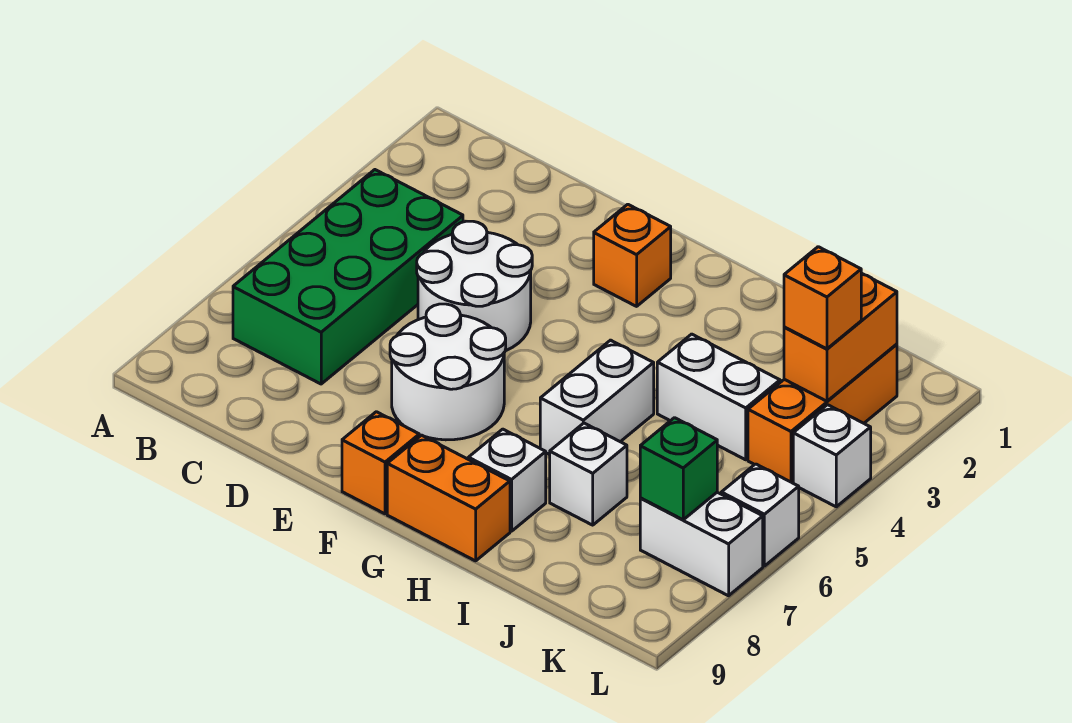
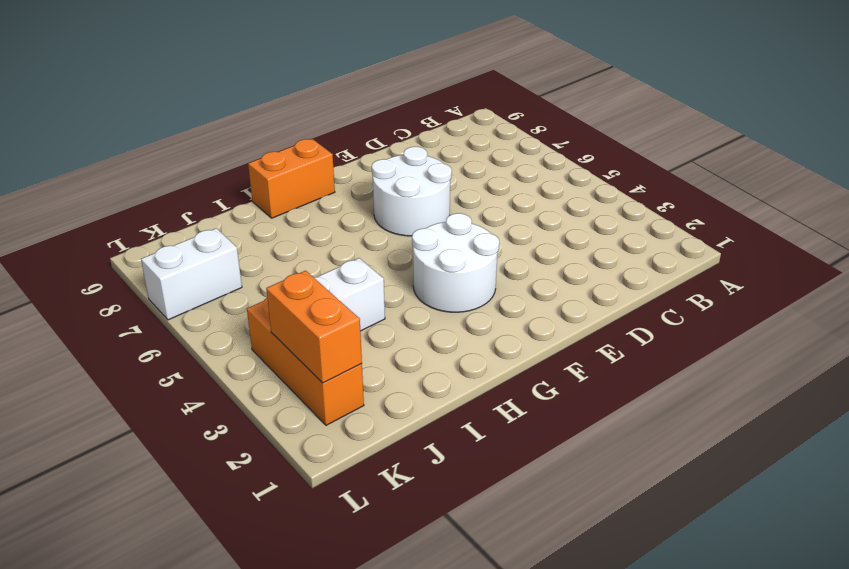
white 2x2 round brick [412,213,499,312] -> white 2x2 round brick moved to [417,221,532,351]
none -> green 2x4 brick [233,170,463,384]
none -> orange 1x1 brick [594,204,671,306]
none -> orange 1x1 brick [342,412,419,514]

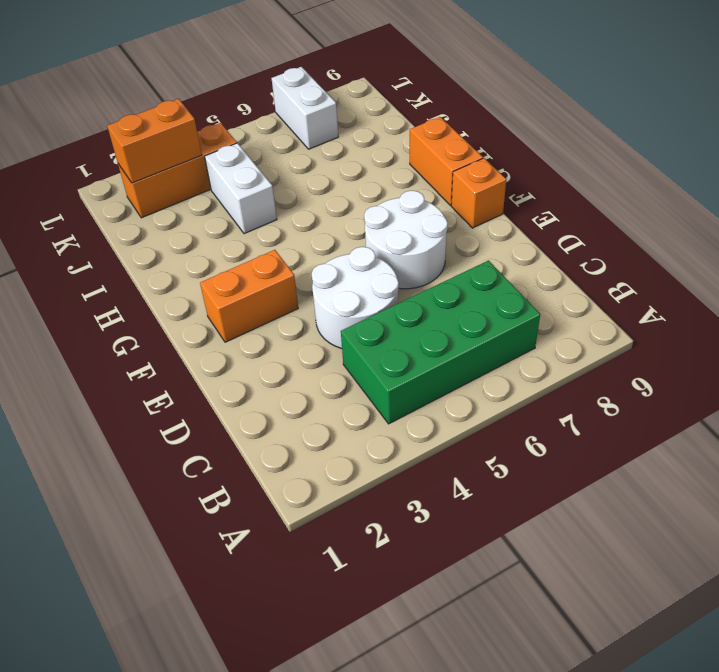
orange 1x2 brick [200,250,298,342] -> orange 1x1 brick [594,204,671,306]
none -> white 1x2 brick [540,340,654,455]
none -> white 1x1 brick [468,429,546,531]
none -> white 1x1 brick [550,423,627,525]

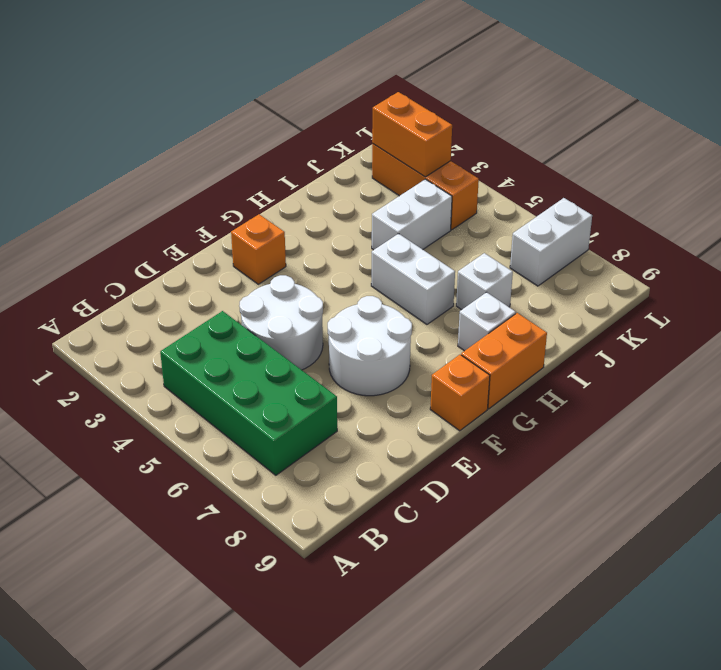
none -> white 1x1 brick [793,405,871,507]
none -> white 1x1 brick [721,464,799,566]
none -> green 1x1 brick [640,418,717,520]

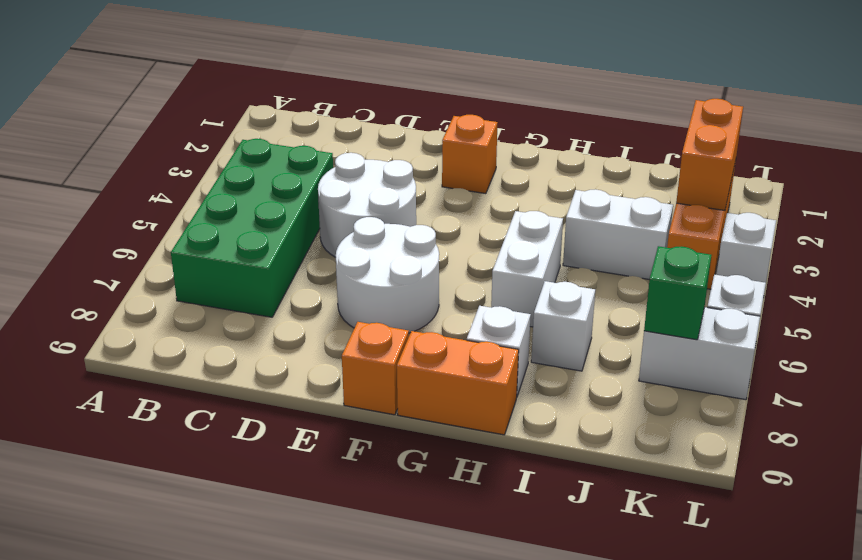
none -> orange 1x1 brick [784,247,861,349]

